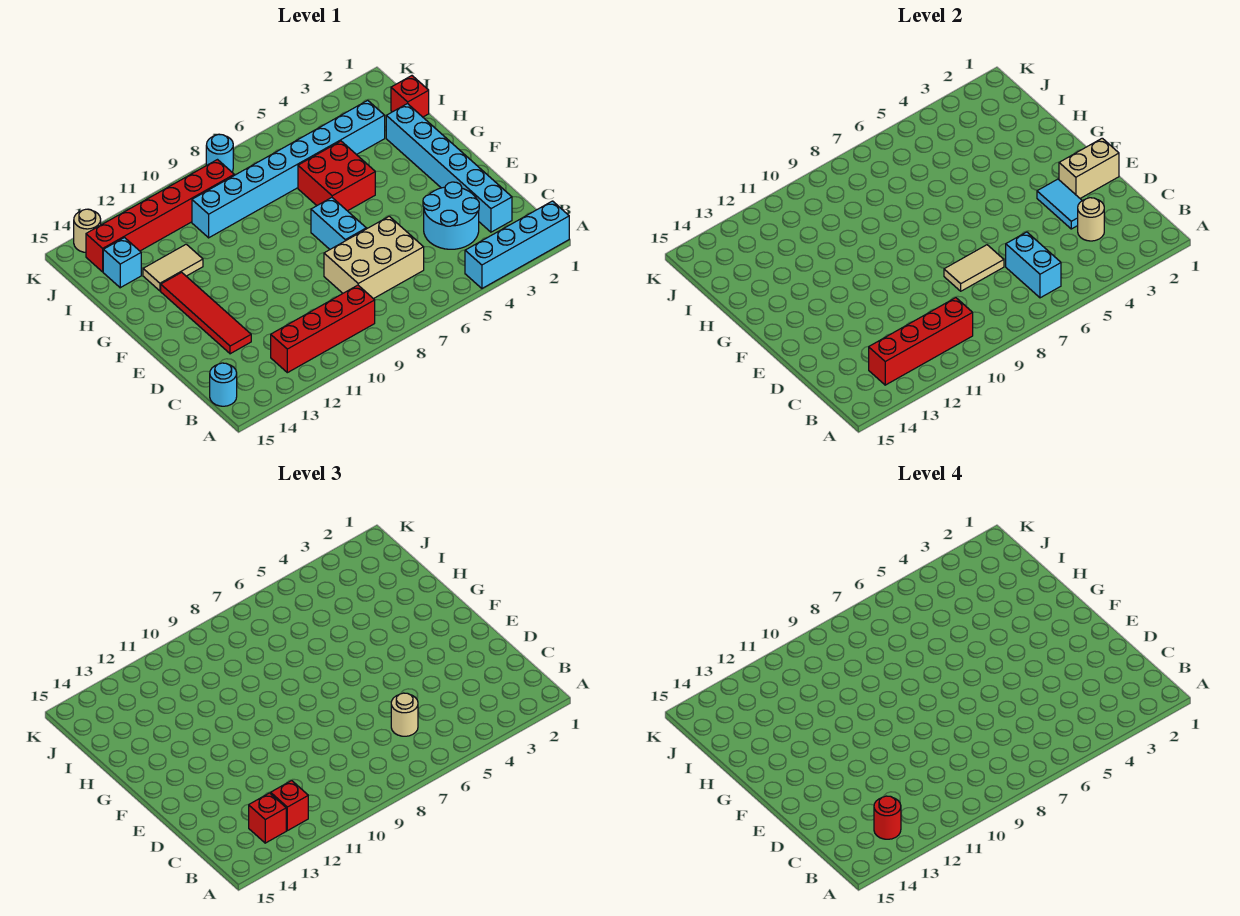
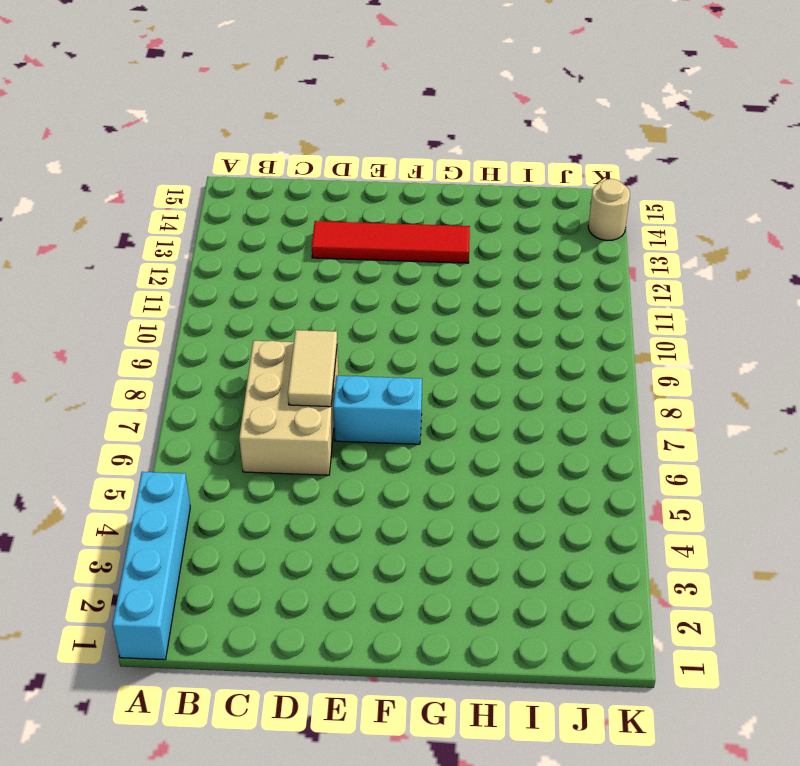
none -> red 1x4 brick [271,285,375,373]
none -> cyan 1x1 round brick [210,363,237,406]
none -> cyan 1x6 brick [386,104,512,232]

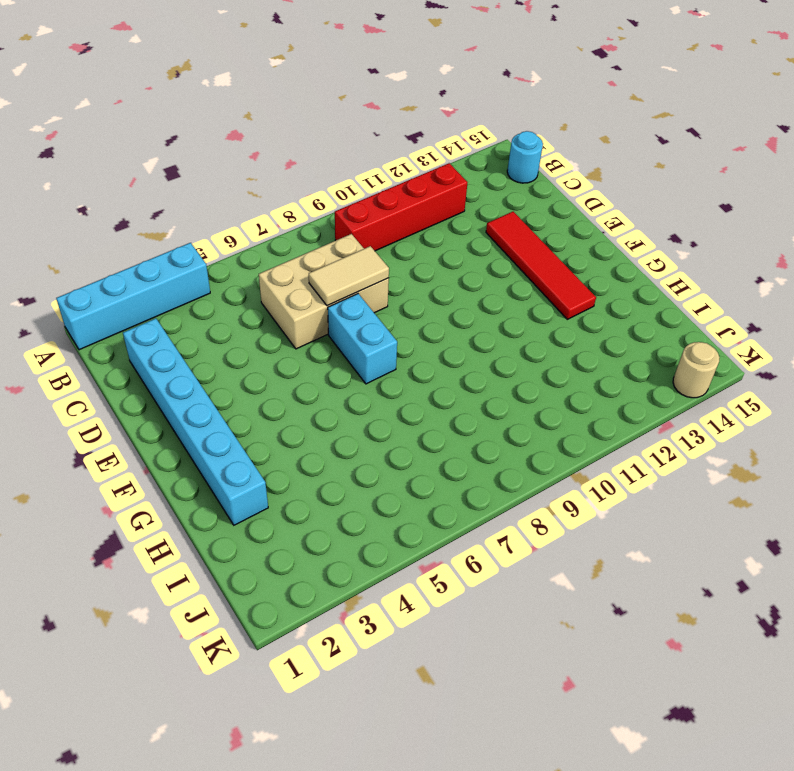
none -> cyan 2x2 round brick [423,182,479,249]
none -> red 2x2 brick [298,141,375,211]
none -> tan 1x2 tile [143,244,203,291]

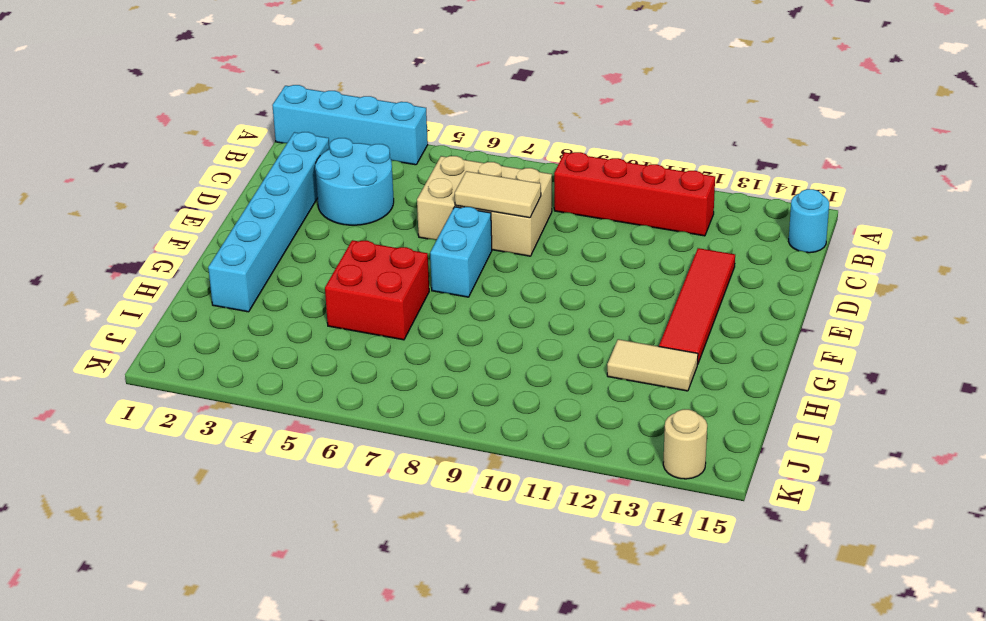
none -> red 1x1 brick [391,76,429,117]
none -> cyan 1x8 brick [192,100,385,238]
none -> cyan 1x1 brick [103,238,141,288]

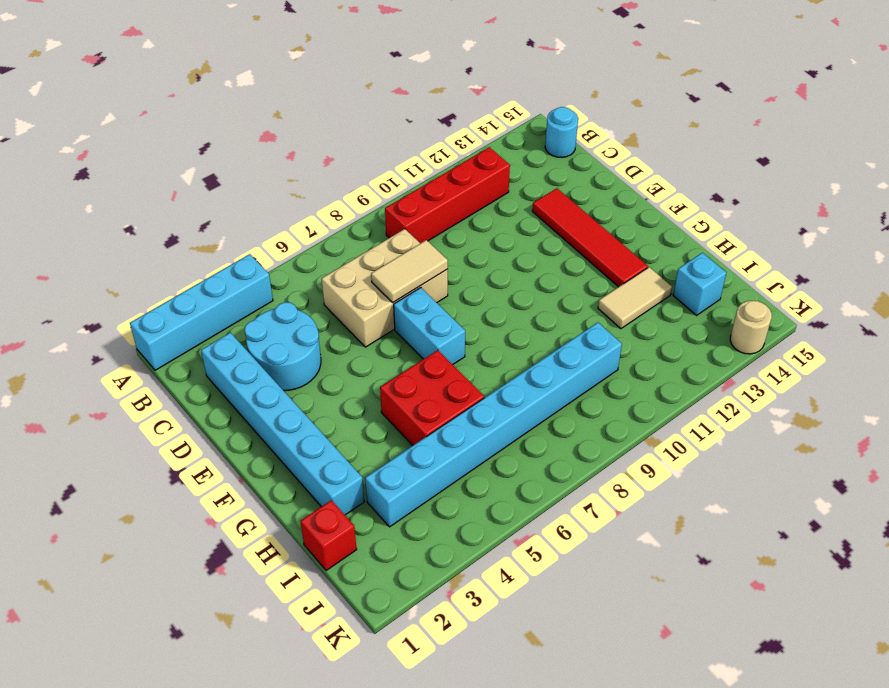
none -> red 1x6 brick [86,160,234,272]
none -> cyan 1x1 round brick [206,135,233,172]
none -> cyan 1x2 brick [1006,232,1061,298]

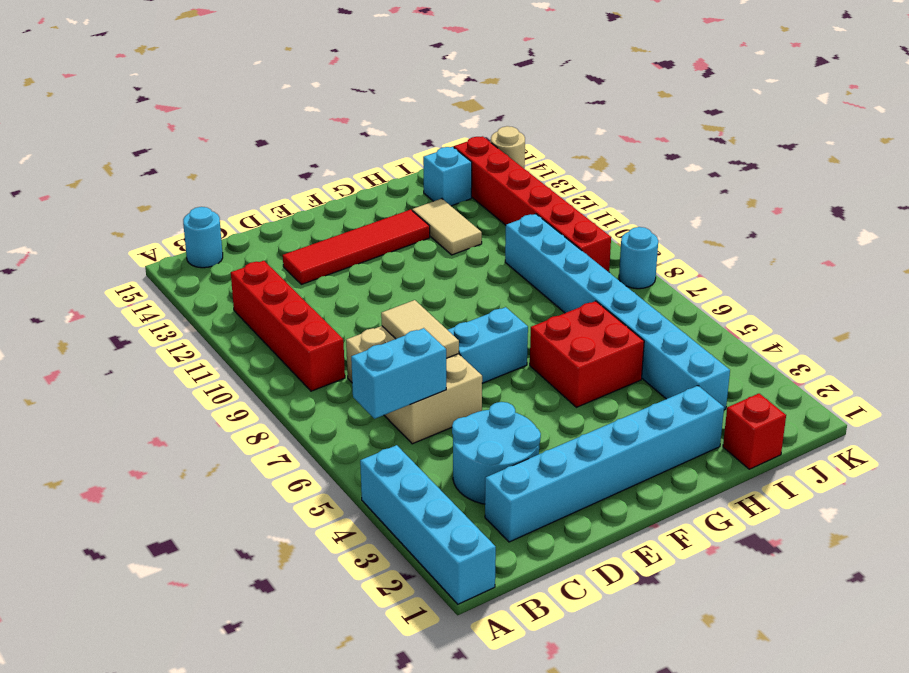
none -> red 1x4 brick [869,298,973,385]
none -> tan 1x1 round brick [1078,198,1104,241]
none -> cyan 1x2 tile [1037,179,1082,229]

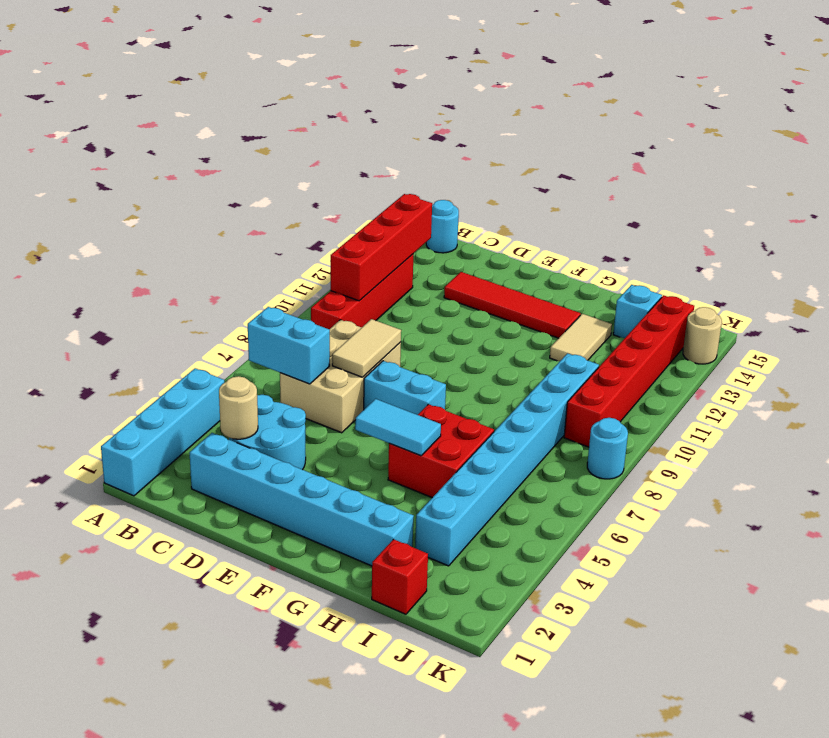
cyan 1x2 tile [355,399,441,456] -> cyan 1x2 tile moved to [1037,179,1082,229]
none -> tan 1x2 brick [1059,138,1119,198]
none -> red 1x1 brick [271,781,308,831]
none -> red 1x1 brick [249,793,286,843]

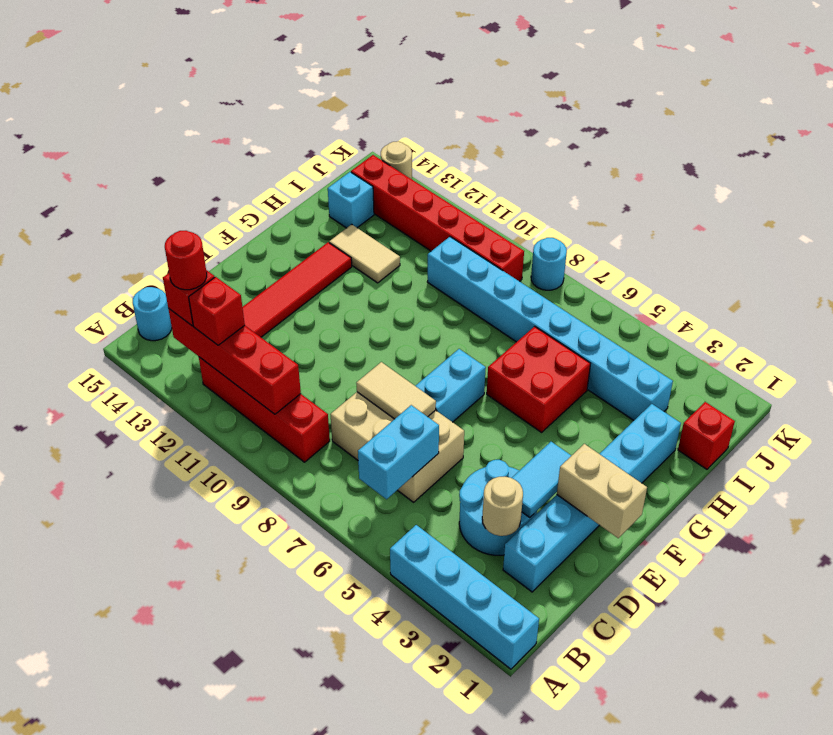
none -> tan 1x1 round brick [391,693,418,736]

